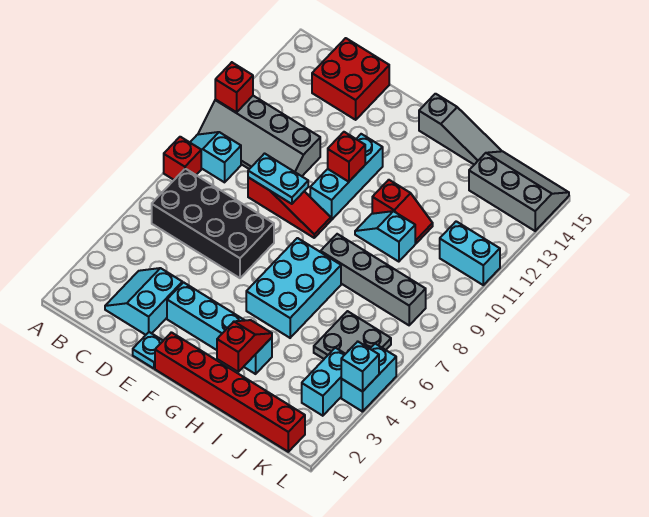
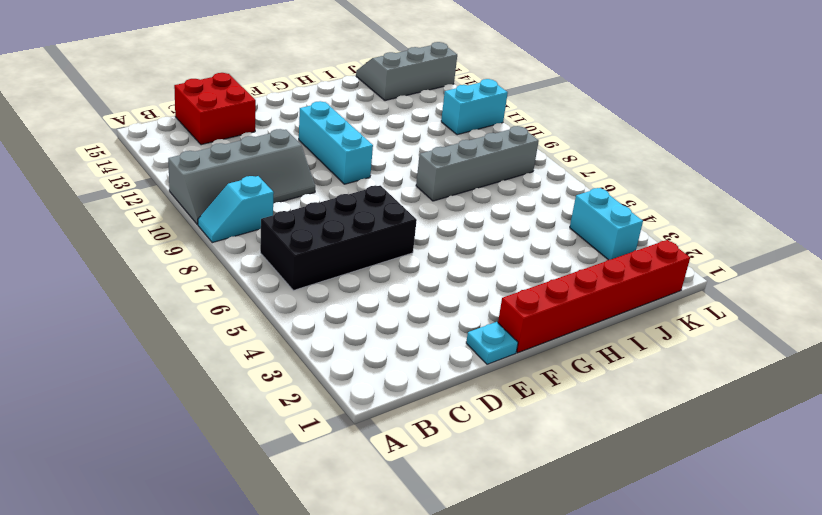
none -> red 1x1 brick [164,137,201,180]
none -> cyan 2x2 slope [105,268,182,335]
none -> red 1x3 slope [248,177,331,238]

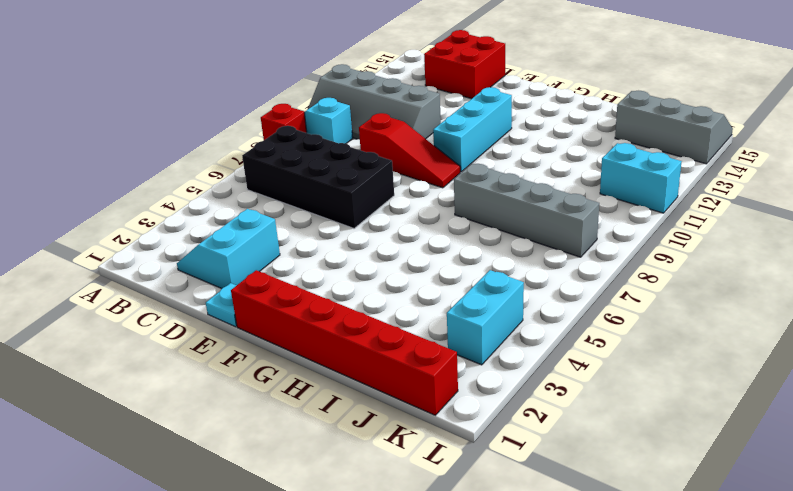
none -> cyan 1x4 brick [167,282,272,374]
none -> cyan 2x3 brick [246,238,341,338]
none -> grey 1x3 slope [419,94,501,165]

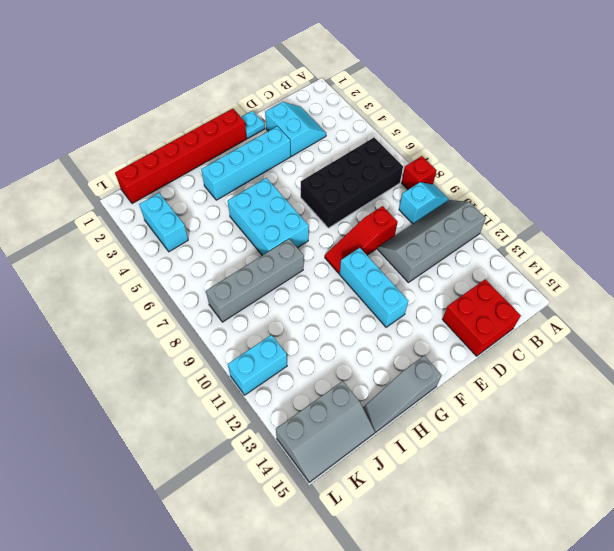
none -> cyan 1x2 slope [355,211,415,262]
none -> red 1x2 slope [372,180,433,243]
none -> grey 2x2 plate [314,311,391,359]

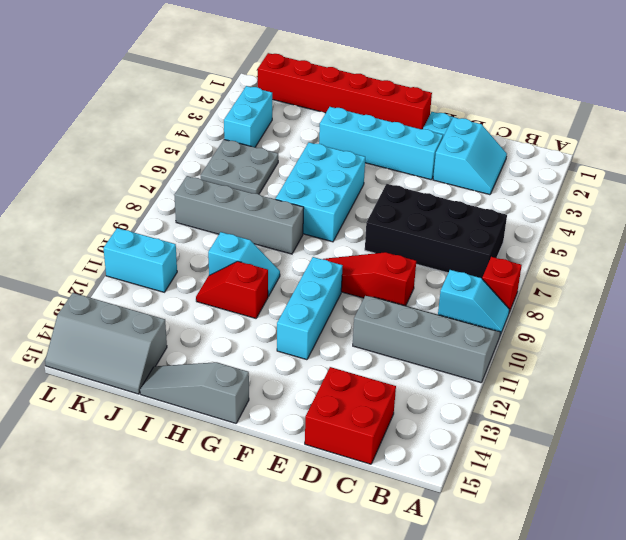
none -> cyan 1x2 brick [341,344,396,412]
none -> red 1x1 brick [215,62,253,112]
none -> cyan 1x2 plate [248,154,308,204]

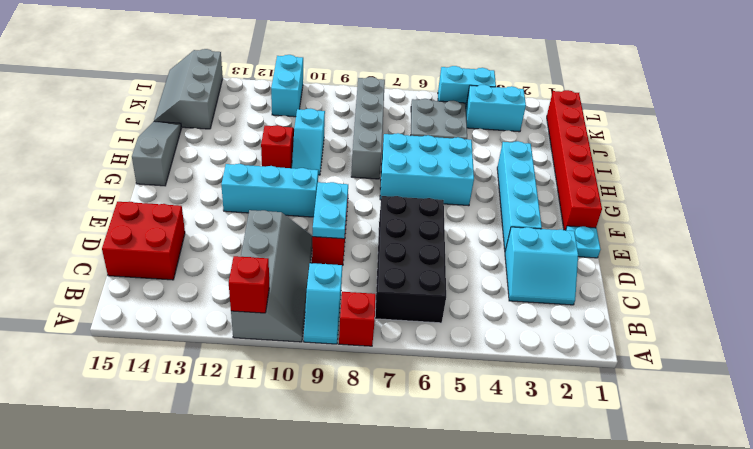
none -> red 1x1 brick [328,132,365,182]
none -> red 1x2 slope [217,320,272,372]
none -> cyan 1x1 brick [341,342,379,392]

